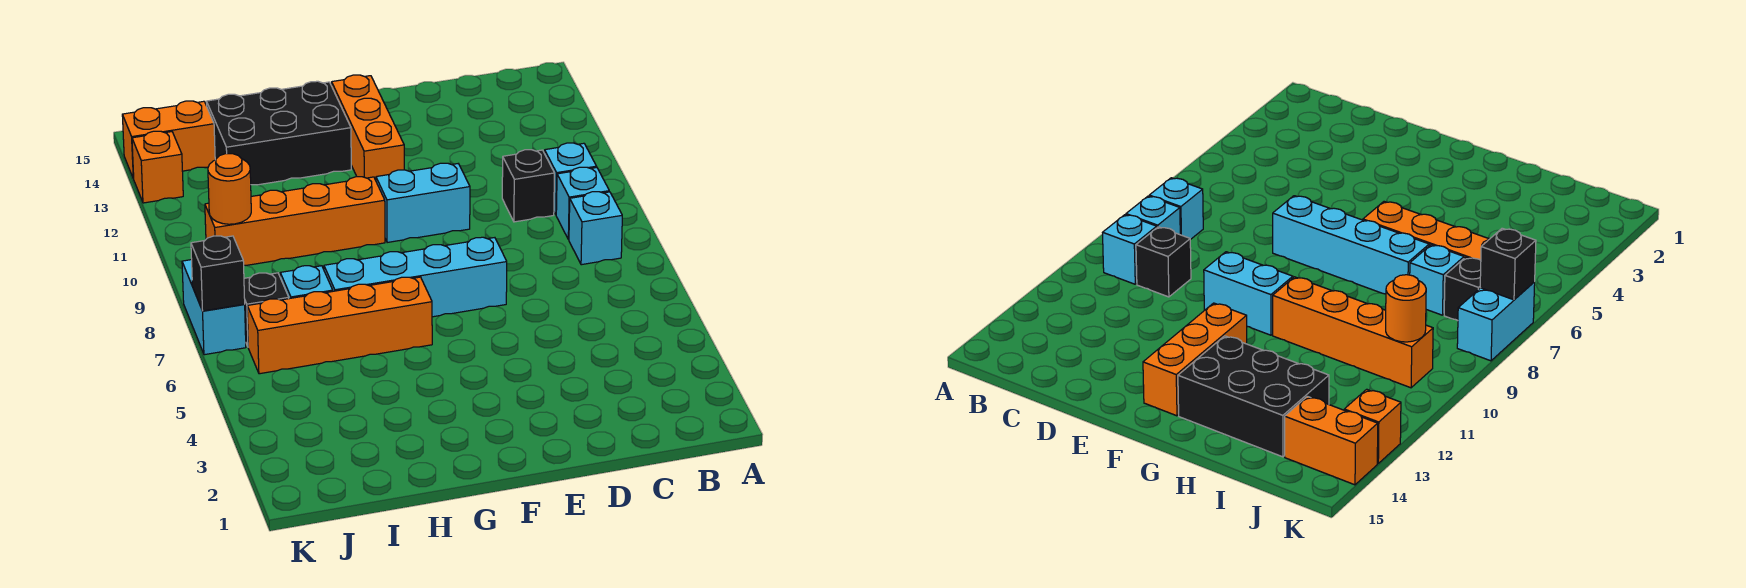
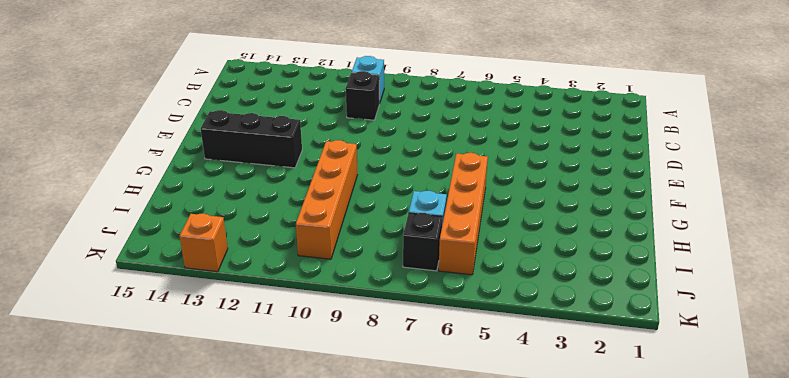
black 1x3 brick [201,110,302,168] -> orange 1x3 brick [332,75,404,180]
none -> cyan 1x1 brick [569,192,622,265]
none -> cyan 1x1 brick [556,167,609,240]
none -> cyan 1x4 brick [324,237,507,317]

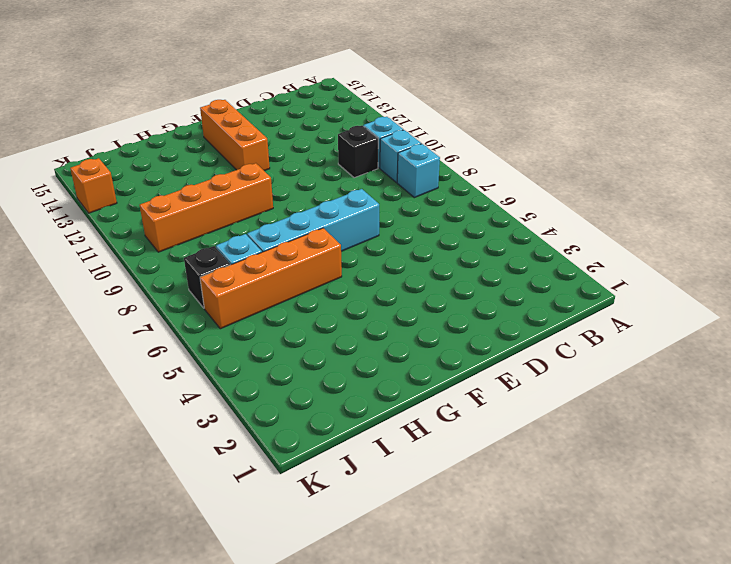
none -> cyan 1x2 brick [376,163,470,242]
none -> black 2x3 brick [207,81,351,185]
none -> orange 1x2 brick [122,101,215,179]

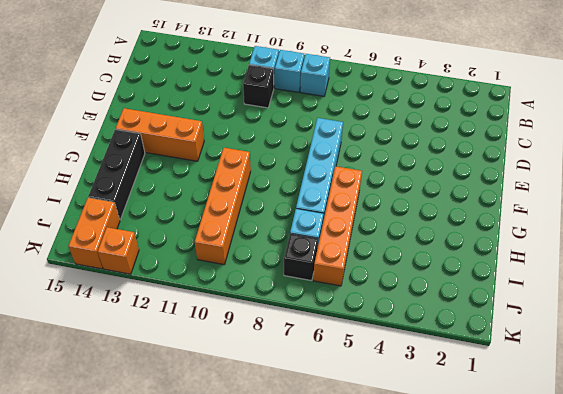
black 1x3 brick [88,129,145,219] -> black 2x3 brick [207,81,351,185]
none -> cyan 1x2 brick [376,163,470,242]
none -> cyan 1x2 brick [182,260,246,355]
none -> orange 1x1 round brick [208,154,251,224]

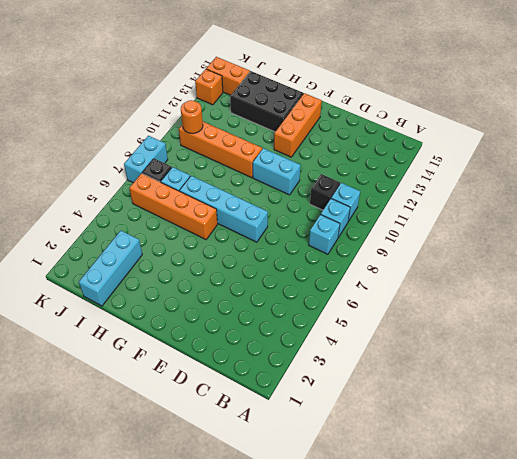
cyan 1x3 brick [79,231,142,306] -> none
none -> black 1x1 brick [191,236,245,311]

